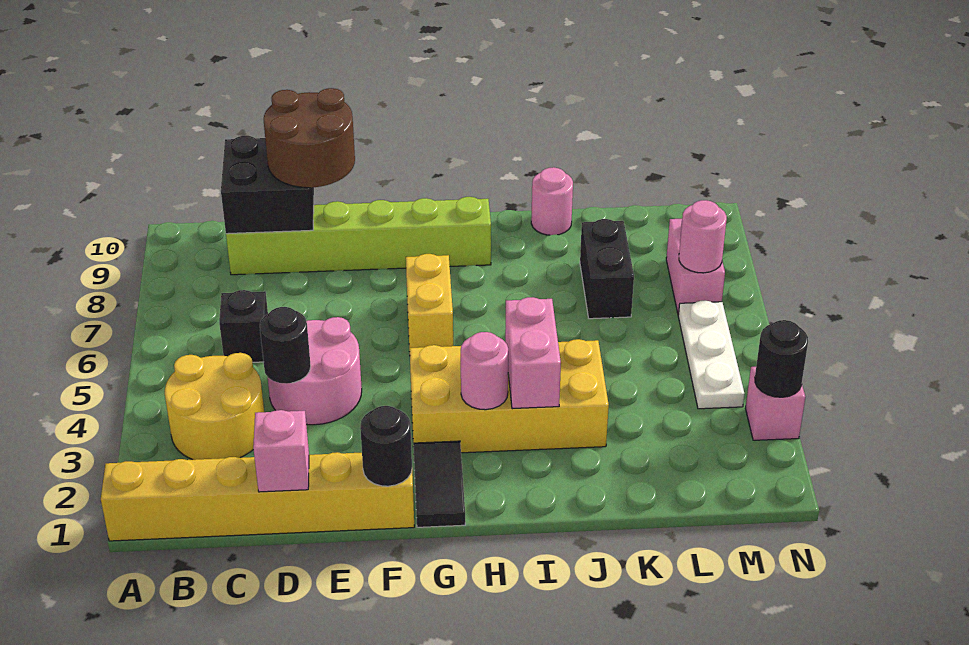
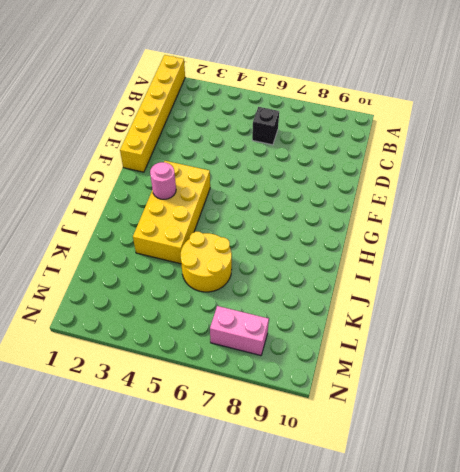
yellow 2x2 round brick [181,232,232,292] -> yellow 2x2 round brick moved to [165,353,264,460]
none -> lime 1x6 brick [226,197,491,275]
none -> pink 2x2 round brick [268,317,362,425]
none -> black 1x2 tile [413,441,465,527]

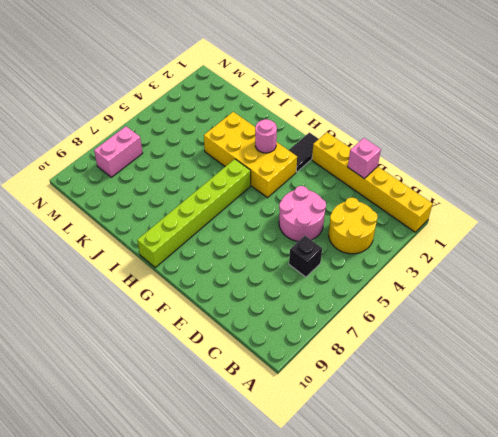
lime 1x6 brick [137,159,251,267] -> lime 1x6 brick turned to [226,197,491,275]
none -> yellow 1x2 brick [406,254,453,351]
none -> pink 1x1 round brick [531,167,573,235]
none -> black 1x2 brick [580,219,634,319]

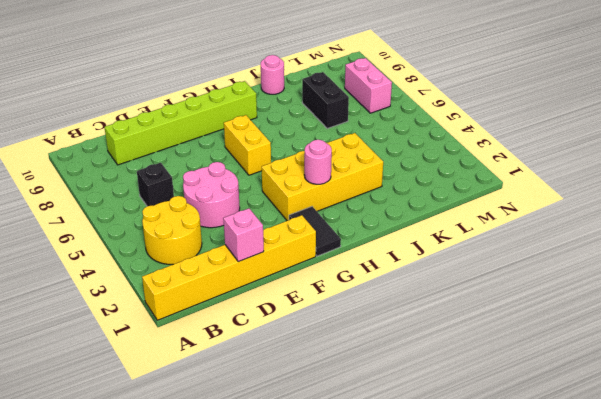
none -> white 1x3 plate [678,301,744,409]
none -> pink 1x1 brick [745,367,805,440]
none -> black 2x2 brick [221,136,314,234]

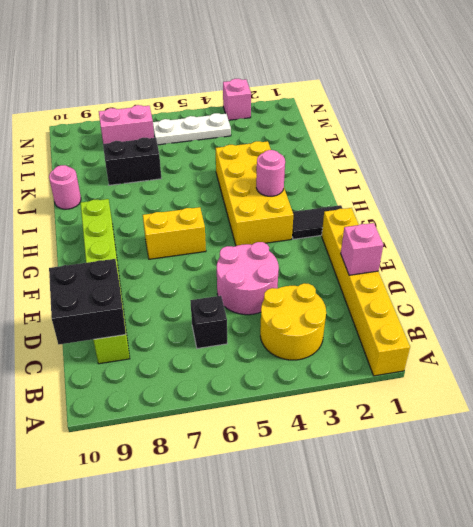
none -> black 1x1 round brick [260,307,311,384]
none -> black 1x1 round brick [360,406,412,486]
none -> pink 1x2 brick [505,297,561,409]

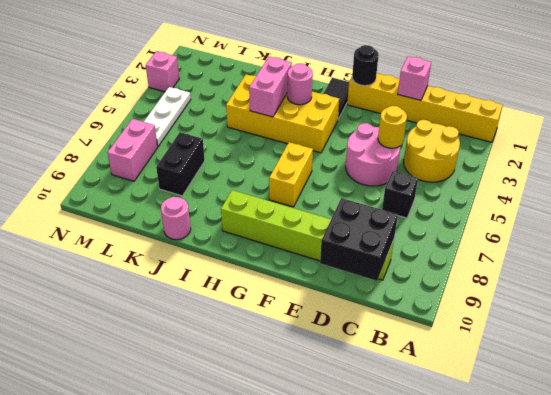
yellow 1x1 round brick [378,106,407,148] -> black 1x1 round brick [260,307,311,384]
none -> pink 1x1 round brick [679,200,727,273]
none -> black 1x1 round brick [755,320,808,397]
none -> brown 2x2 round brick [264,88,355,188]

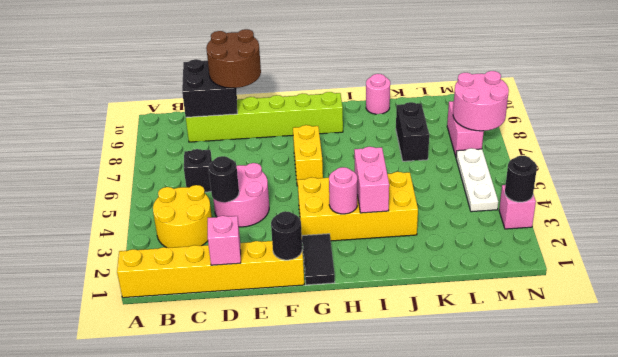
pink 2x2 round brick [453,71,509,131] -> pink 1x1 round brick [679,200,727,273]

